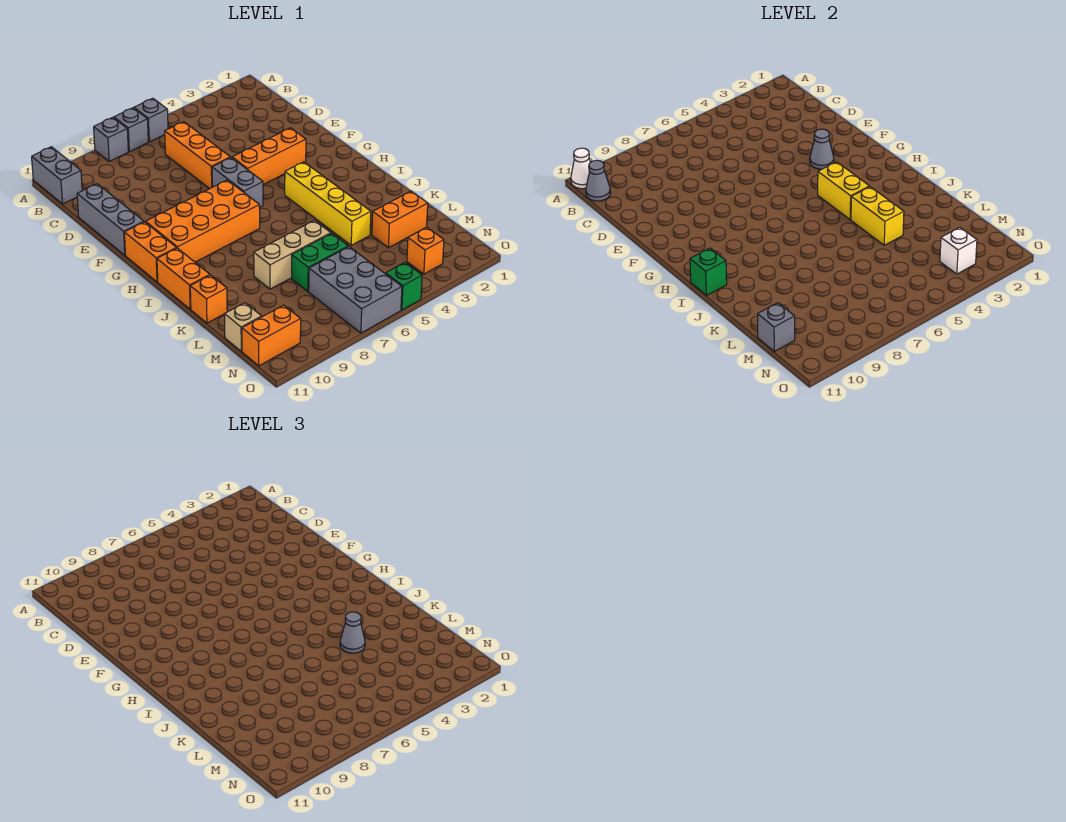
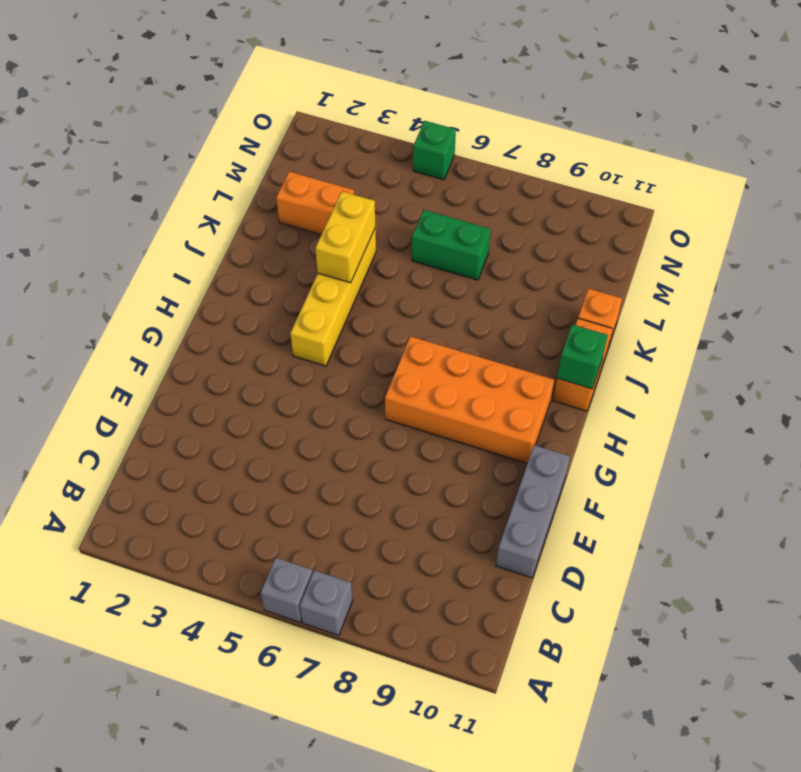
none -> grey 1x1 brick [94,117,128,162]
none -> grey 1x2 brick [32,147,82,204]
none -> orange 1x3 brick [165,122,230,189]
none -> orange 1x3 brick [232,128,306,185]

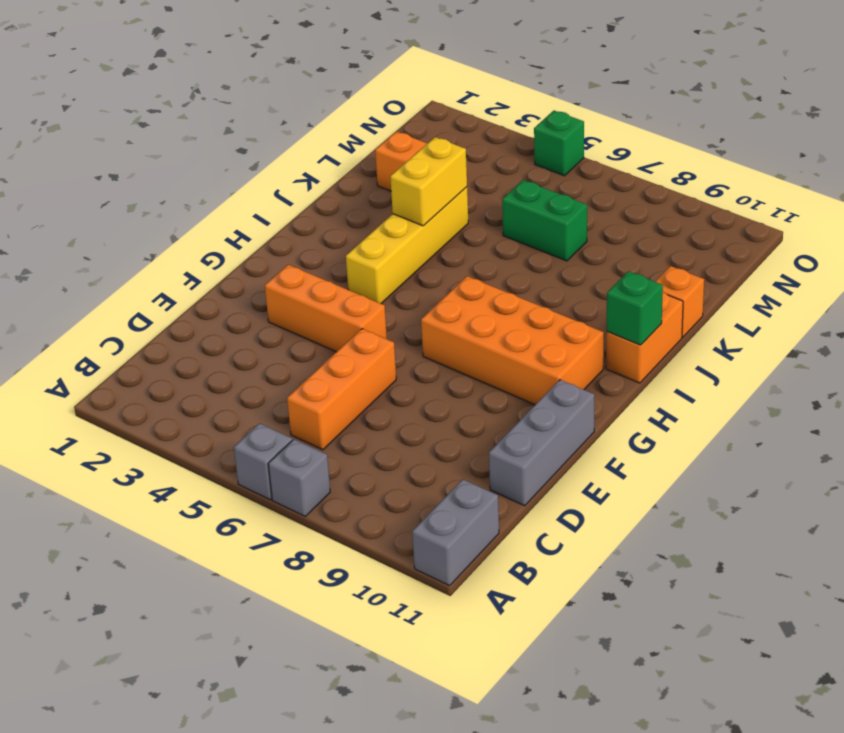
none -> grey 1x1 brick [94,117,128,162]
none -> grey 1x2 brick [212,158,263,207]
none -> orange 1x2 brick [124,222,176,282]
none -> tan 1x3 brick [254,220,331,289]

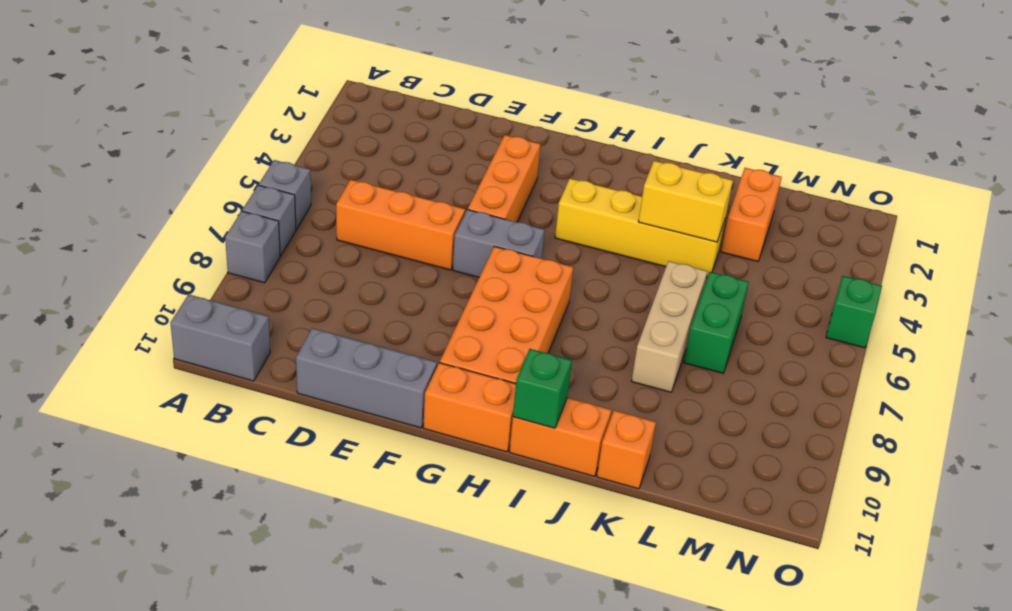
none -> grey 2x3 brick [309,247,402,333]
none -> tan 1x1 brick [225,303,262,351]
none -> orange 1x1 brick [407,227,444,274]
none -> orange 1x2 brick [242,305,301,366]

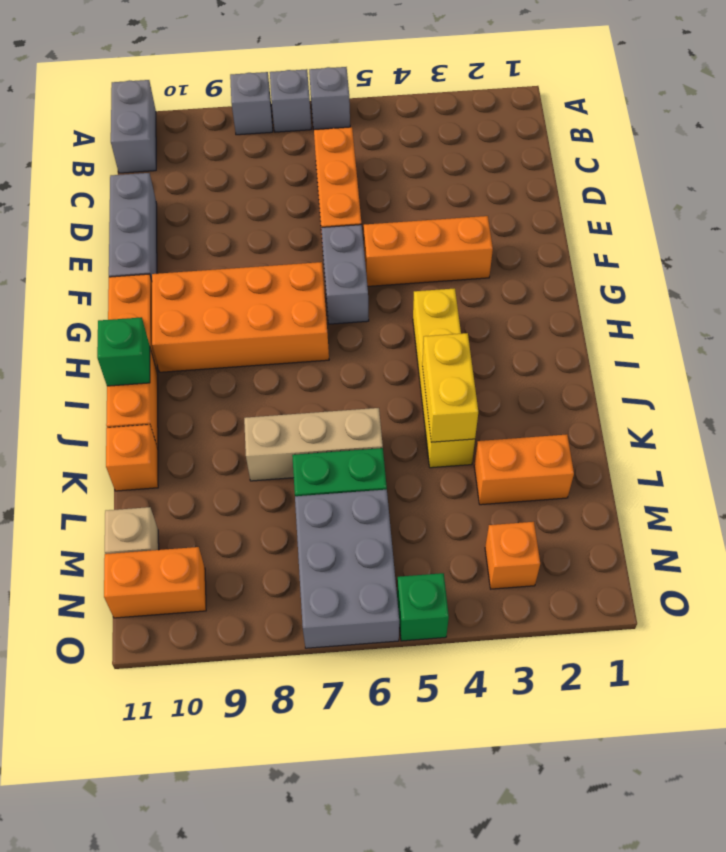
none -> white 1x1 cone [571,148,591,189]
none -> grey 1x1 cone [586,160,610,201]
none -> grey 1x1 cone [810,129,834,169]
none -> yellow 1x2 brick [818,162,870,220]

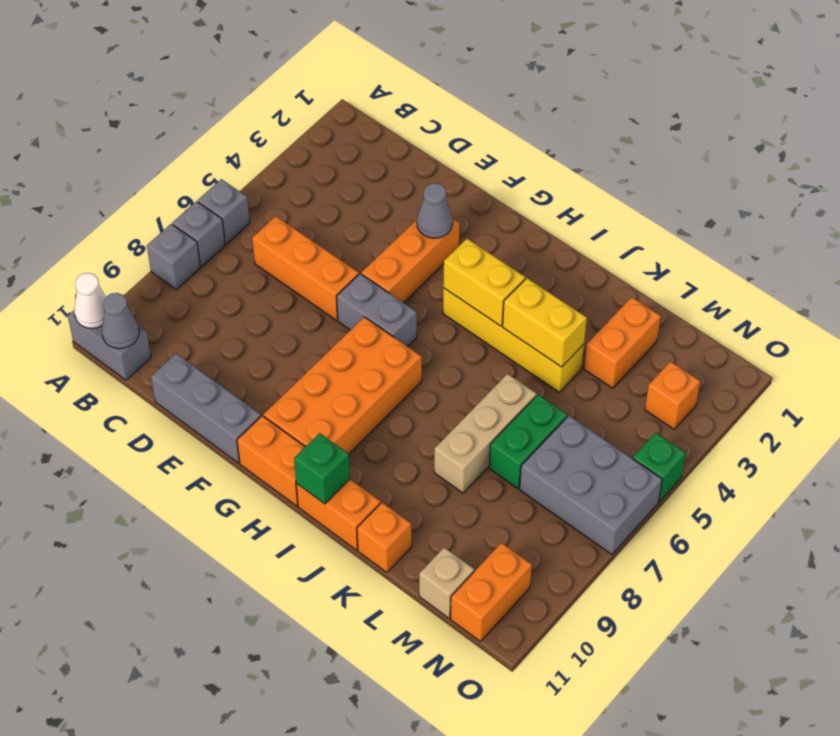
none -> grey 1x1 brick [758,303,795,351]
none -> white 1x1 brick [940,227,977,274]
none -> grey 1x1 cone [340,612,365,653]

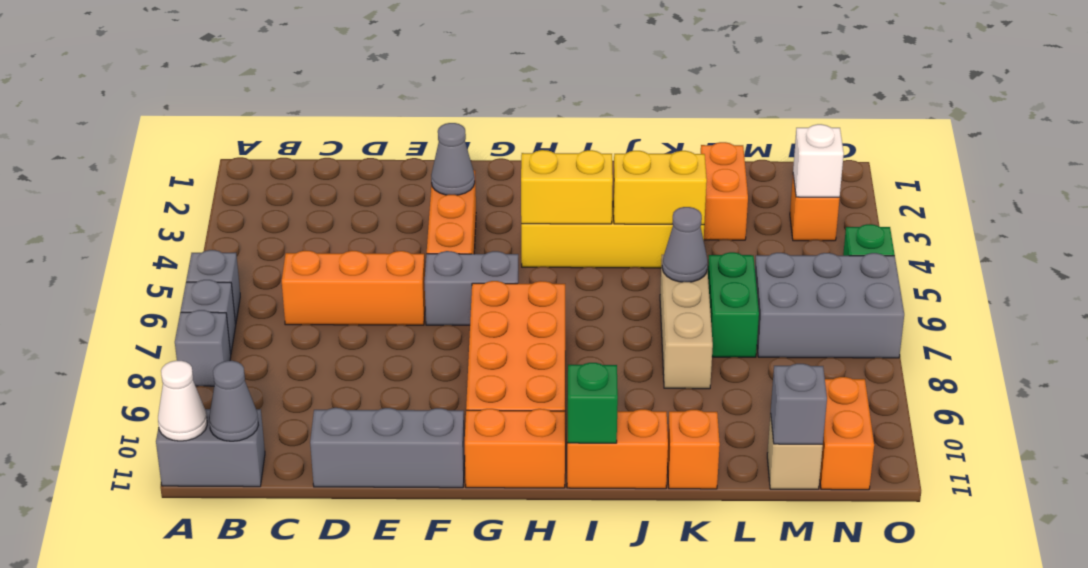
grey 1x1 cone [662,207,708,282] -> grey 1x1 cone moved to [340,612,365,653]

